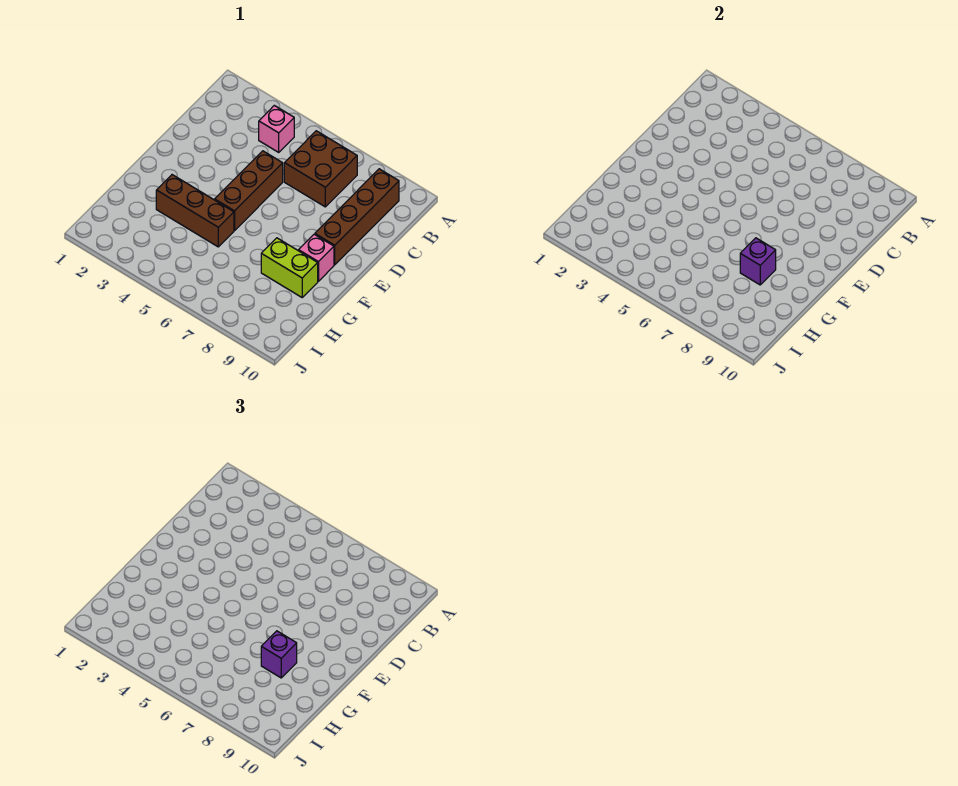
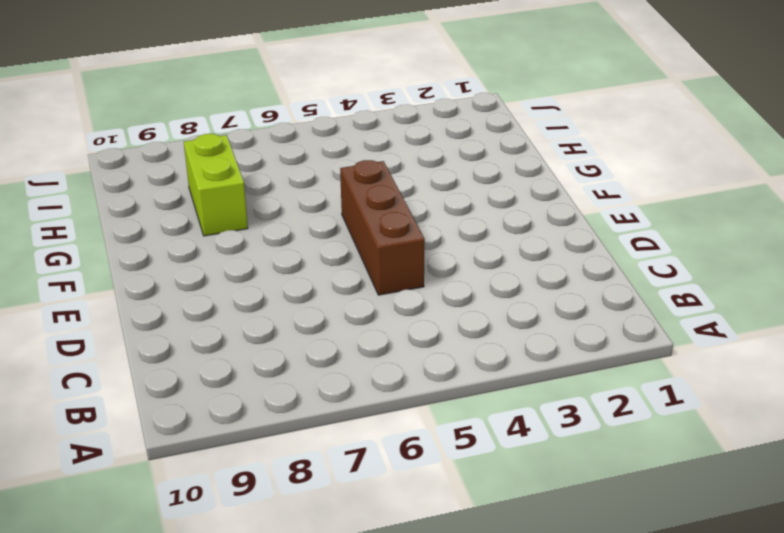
lime 1x2 brick [184,134,248,236] -> lime 1x2 brick turned to [261,238,318,297]
none -> pink 1x1 brick [259,105,294,152]
none -> brown 2x2 brick [284,131,357,207]

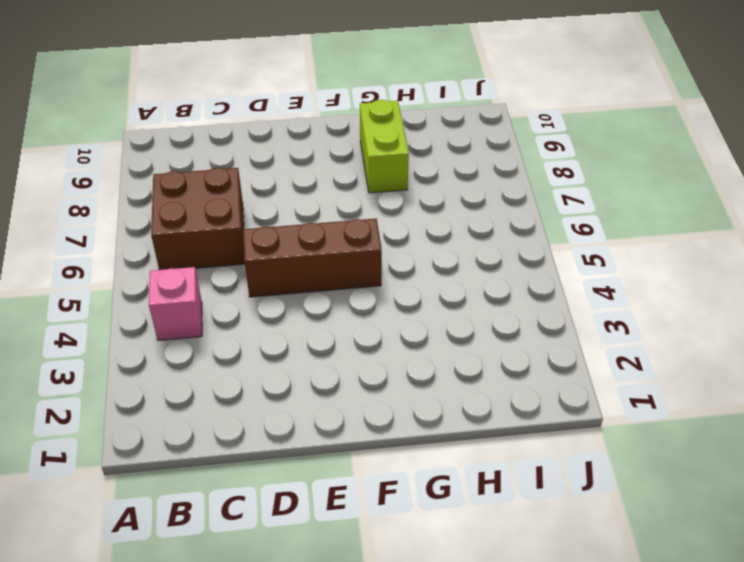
none -> brown 1x4 brick [315,169,399,265]
none -> pink 1x1 brick [299,234,334,281]

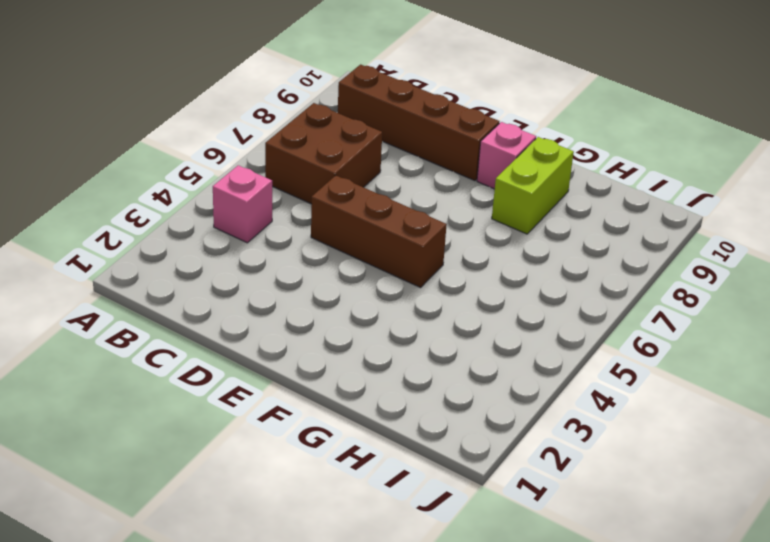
none -> brown 1x3 brick [156,175,234,247]
none -> purple 1x1 brick [740,238,776,285]

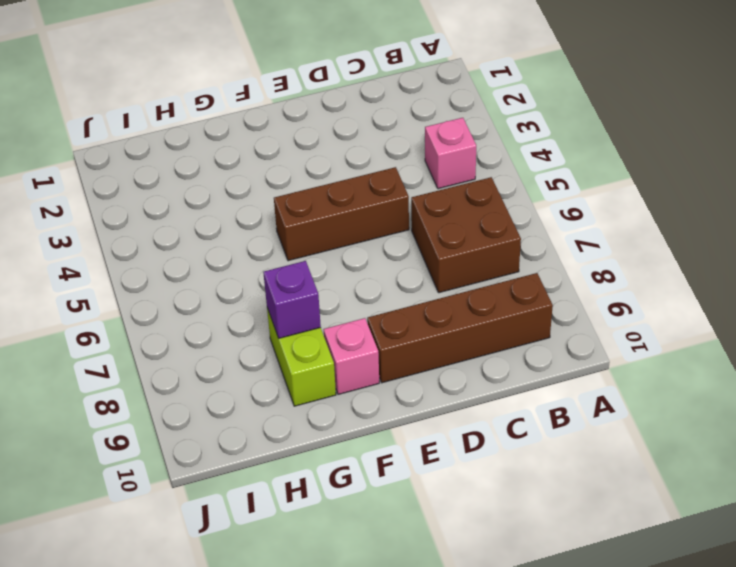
none -> brown 1x3 brick [156,175,234,247]
none -> purple 1x1 brick [261,631,297,678]

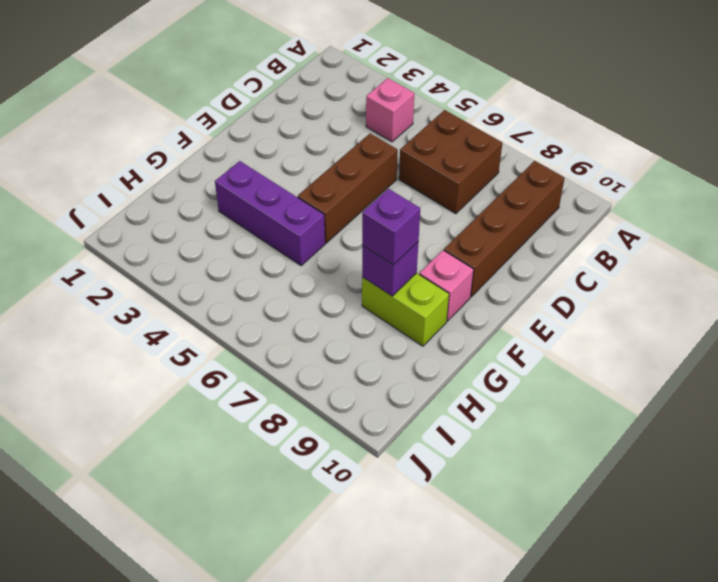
purple 1x3 brick [215,161,325,266] -> brown 1x3 brick [156,175,234,247]

